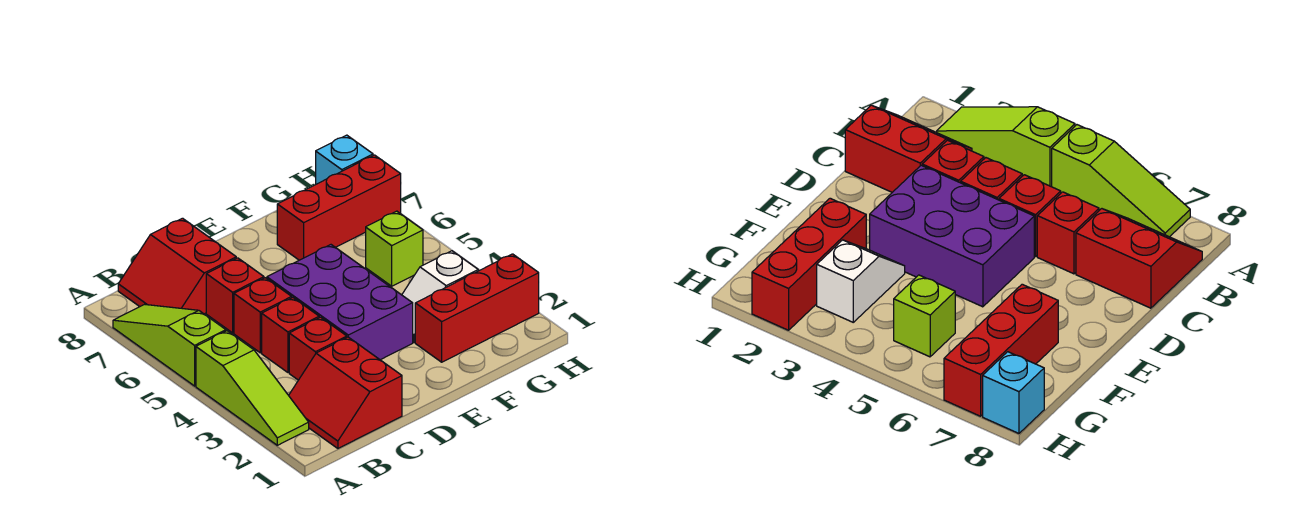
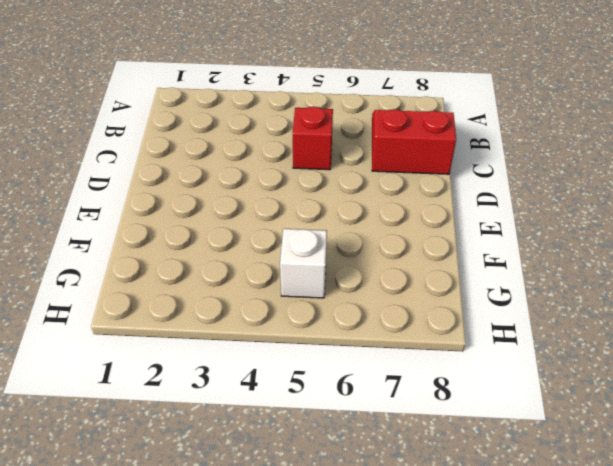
white 1x1 brick [280,229,327,298] -> lime 1x1 brick [366,211,423,286]
none -> lime 1x3 slope [196,331,309,445]
none -> lime 1x3 slope [113,304,226,386]
none -> red 2x2 slope [289,337,402,448]

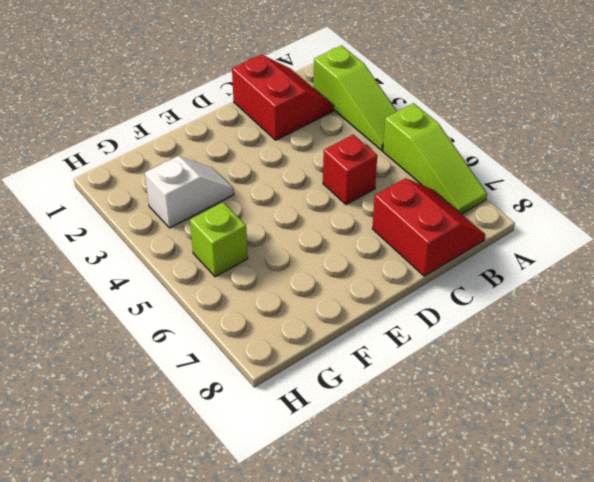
lime 1x3 slope [314,46,397,150] -> lime 1x3 slope turned to [196,331,309,445]
none -> red 1x1 brick [289,317,347,380]
none -> red 1x1 brick [262,298,319,372]
none -> red 1x1 brick [206,258,264,333]

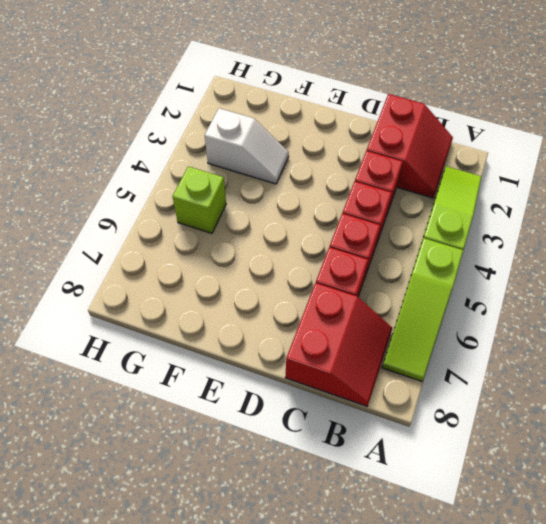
none -> purple 2x3 brick [267,245,413,360]
none -> red 1x3 brick [415,254,539,362]
none -> red 1x3 brick [277,155,401,260]

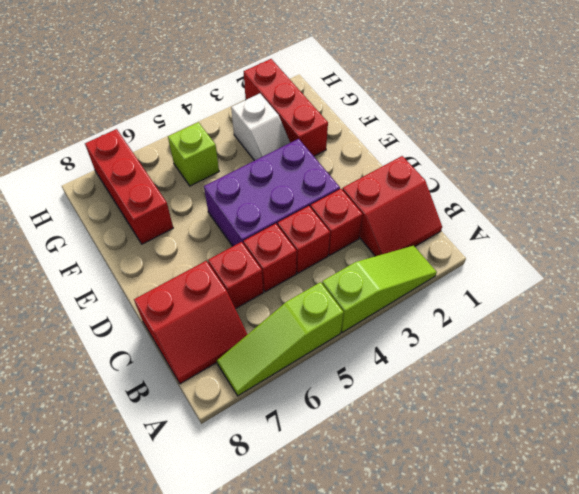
none -> cyan 1x1 brick [316,135,373,184]

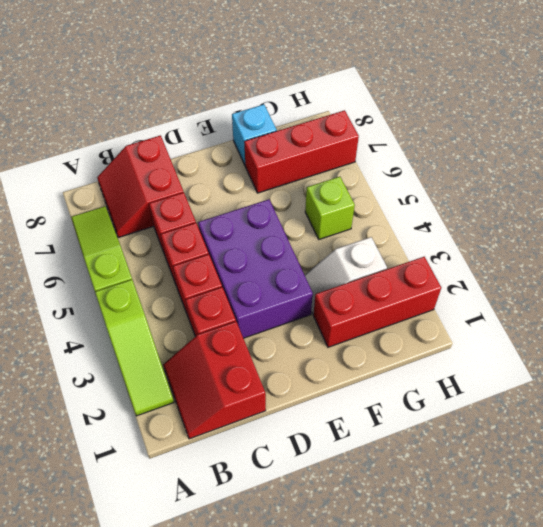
cyan 1x1 brick [232,104,277,165] -> cyan 1x1 brick moved to [316,135,373,184]

